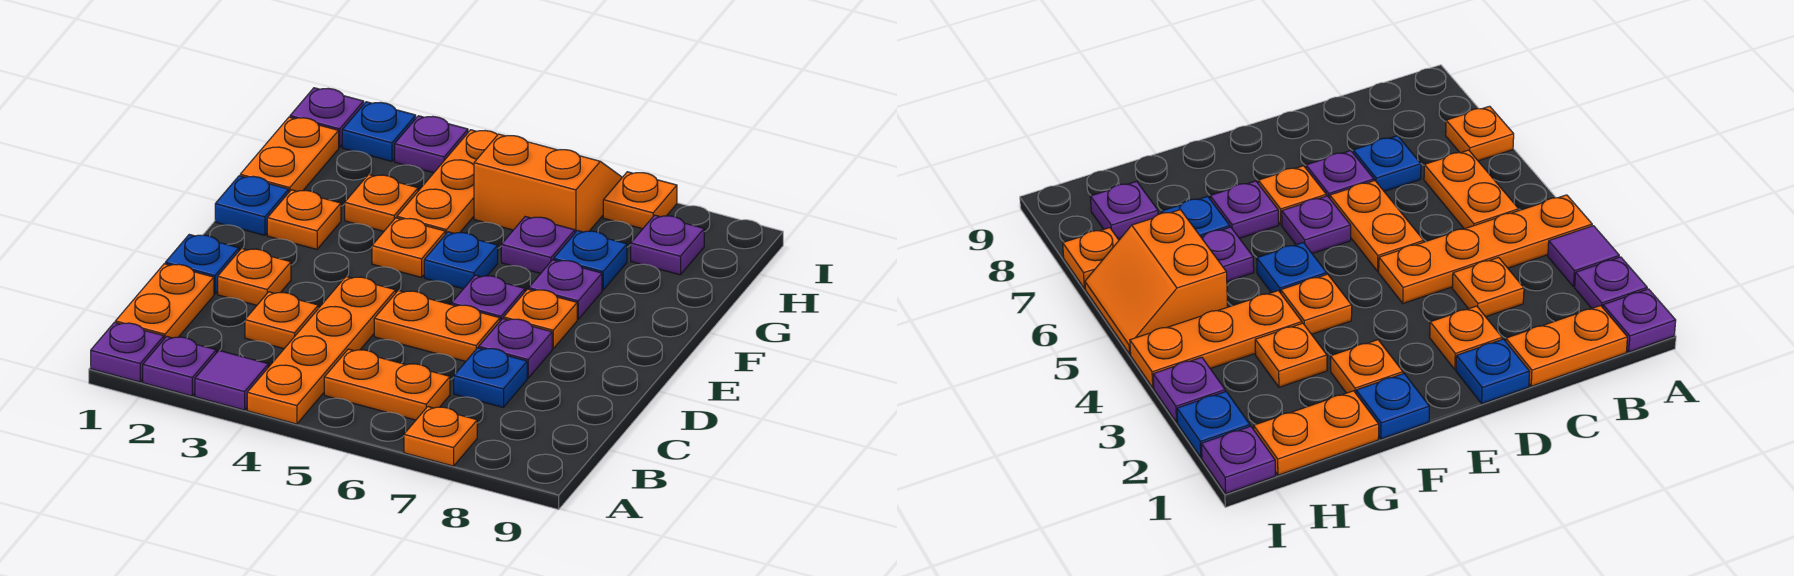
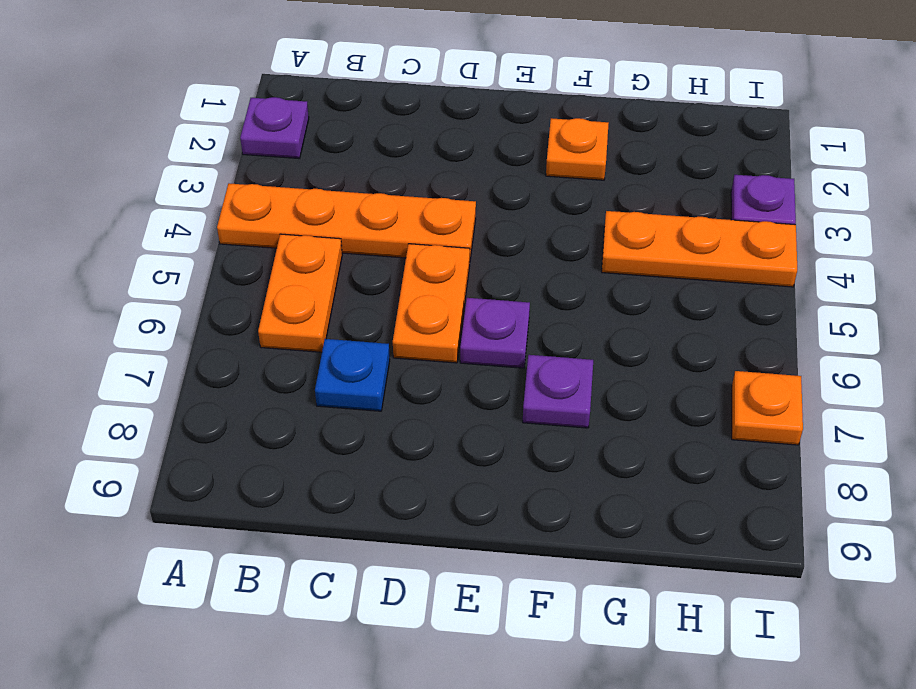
none -> purple 1x1 plate [91,322,164,382]
none -> purple 1x1 tile [195,351,268,410]
none -> orange 1x1 plate [404,407,477,466]
none -> orange 1x2 plate [115,264,214,339]

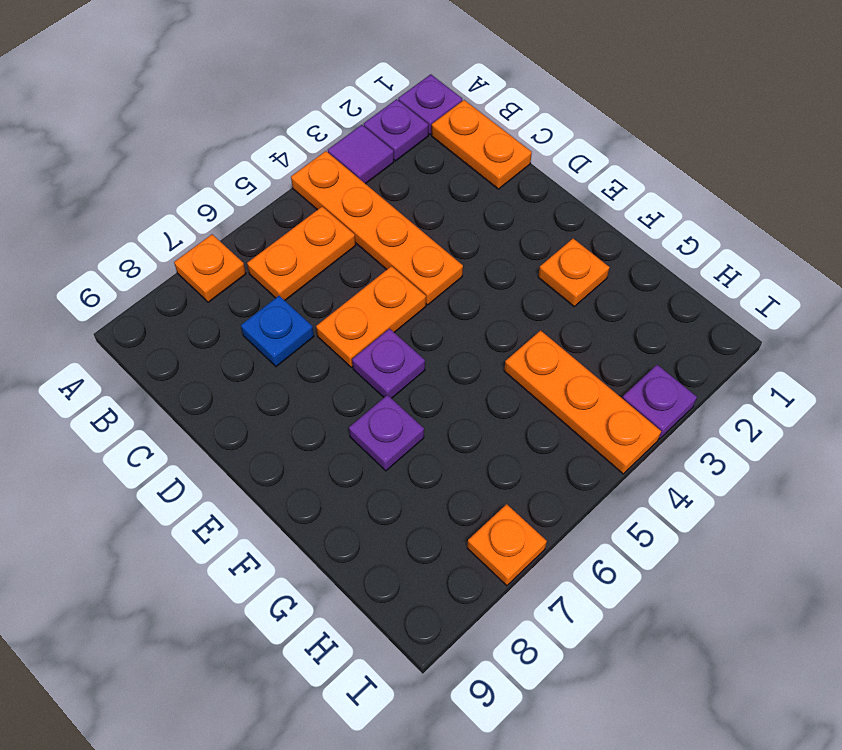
none -> orange 1x1 plate [245,292,318,349]
none -> blue 1x1 plate [165,234,239,294]
none -> orange 1x1 plate [218,248,291,305]
none -> purple 1x1 plate [479,318,552,378]

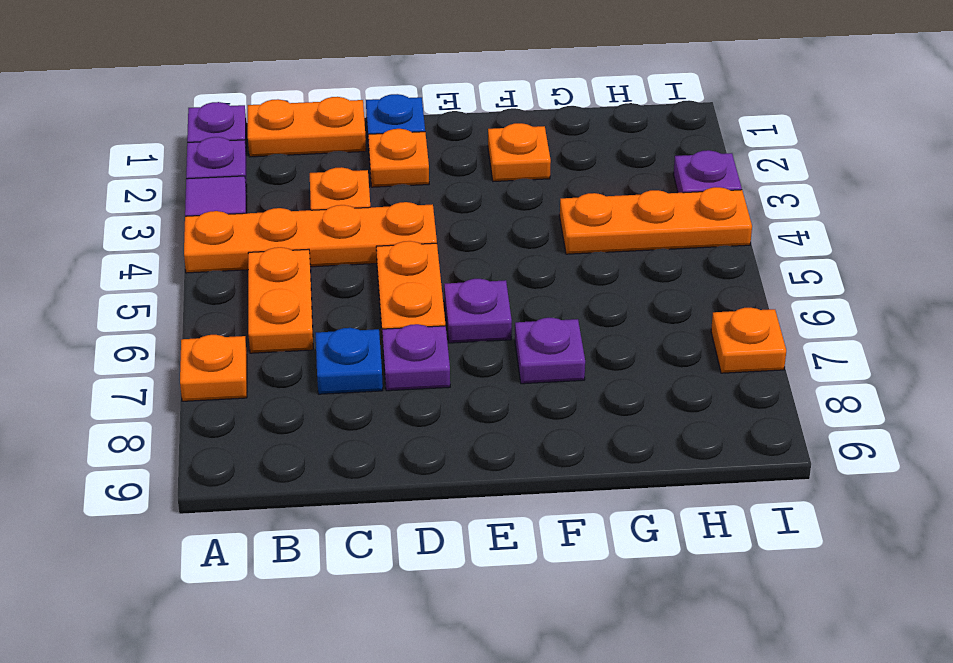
none -> orange 1x1 plate [504,289,577,349]
none -> blue 1x1 plate [215,176,289,235]
none -> orange 1x1 plate [372,218,445,277]
none -> blue 1x1 plate [424,232,498,289]

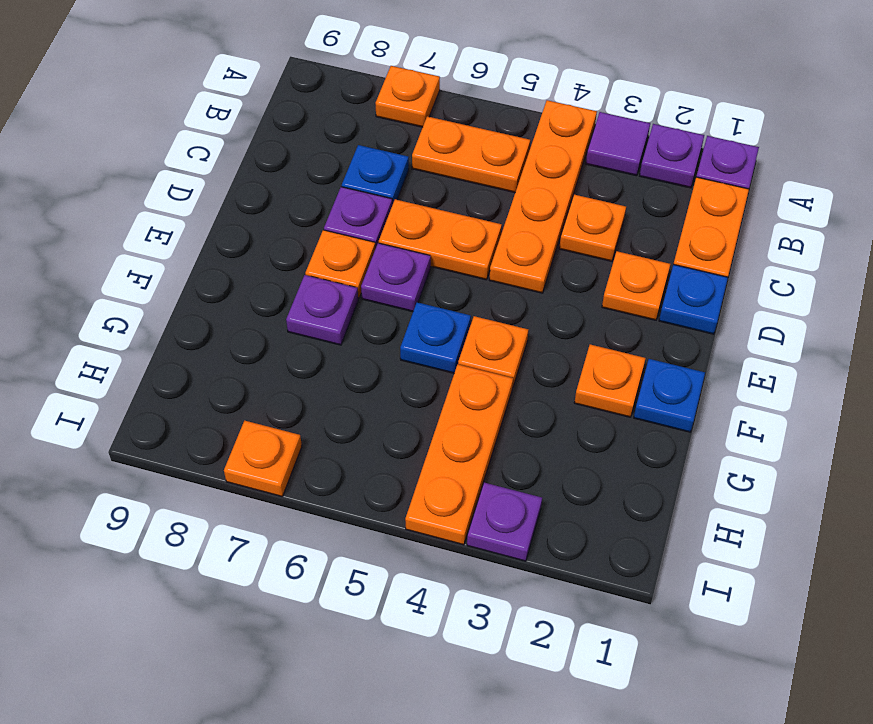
none -> orange 1x2 plate [240,117,339,192]
none -> orange 1x1 plate [345,174,418,231]
none -> purple 1x1 plate [501,217,575,273]
none -> blue 1x1 plate [554,231,627,290]

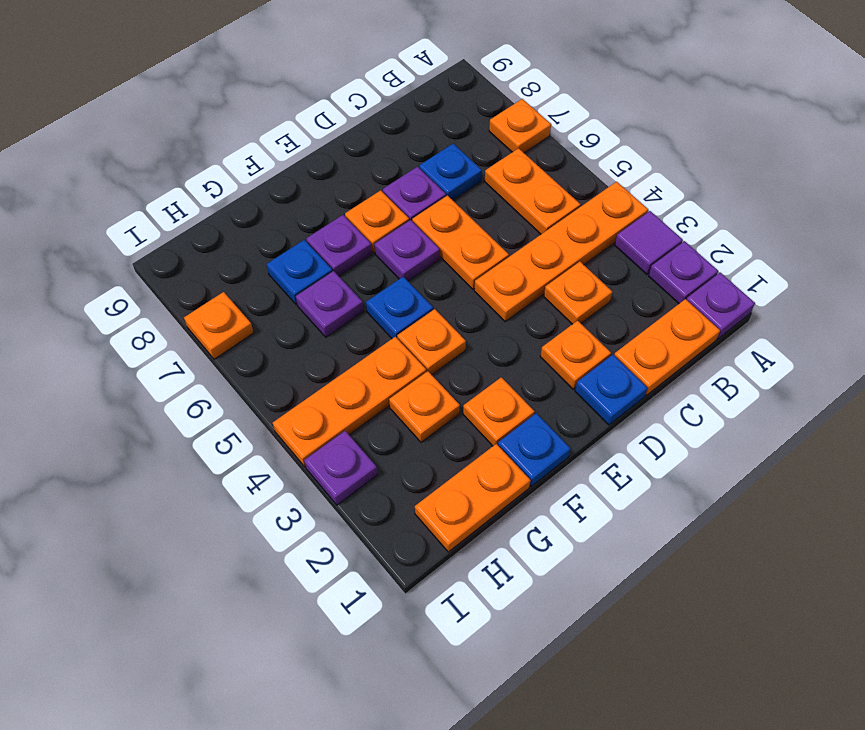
none -> orange 2x2 slope [474,134,622,233]
none -> purple 1x1 plate [631,215,704,275]
none -> purple 1x1 plate [290,88,364,147]
none -> blue 1x1 plate [342,102,416,161]

